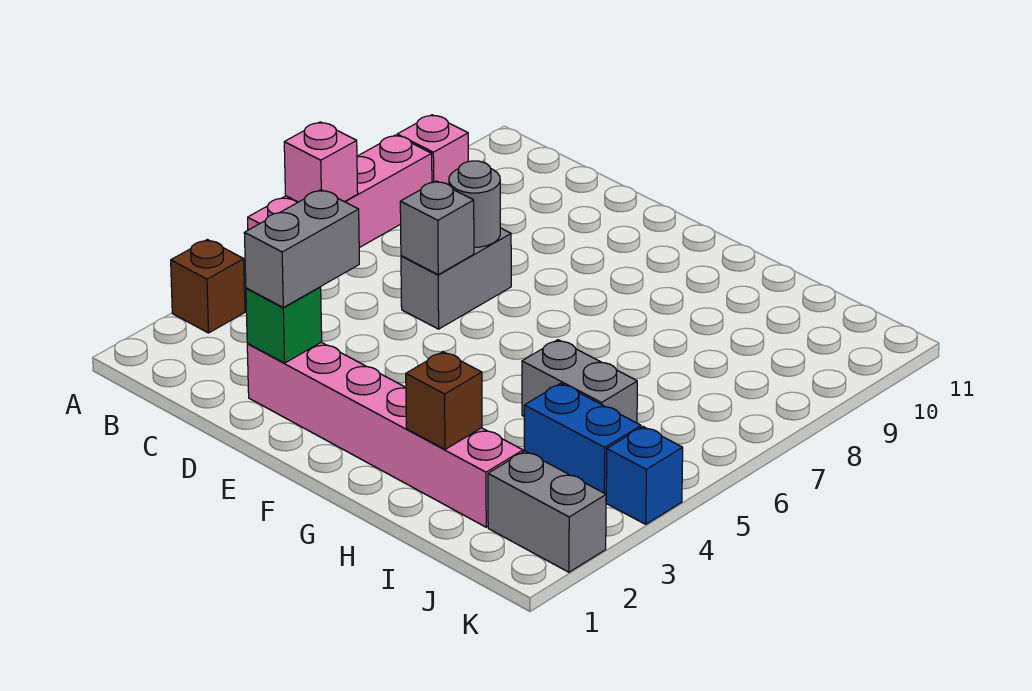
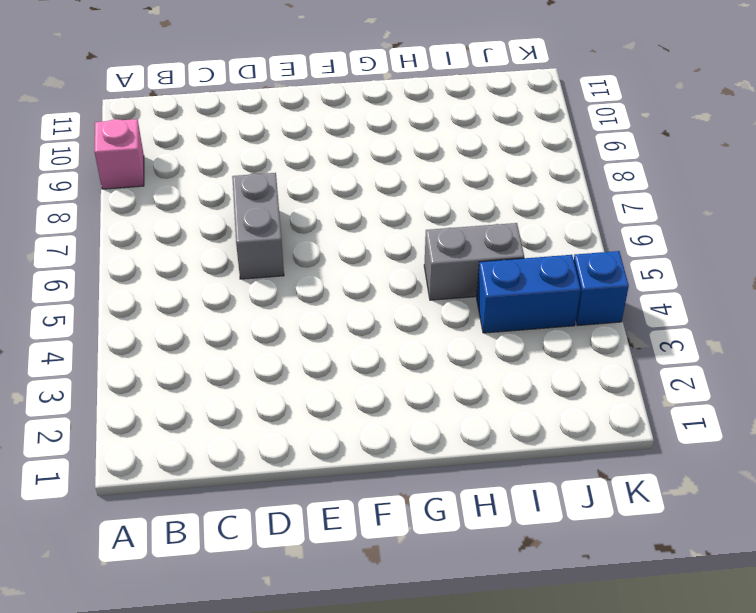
none -> brown 1x1 brick [171,240,245,333]
none -> pink 1x4 brick [248,135,432,248]
none -> pink 1x6 brick [247,342,523,527]

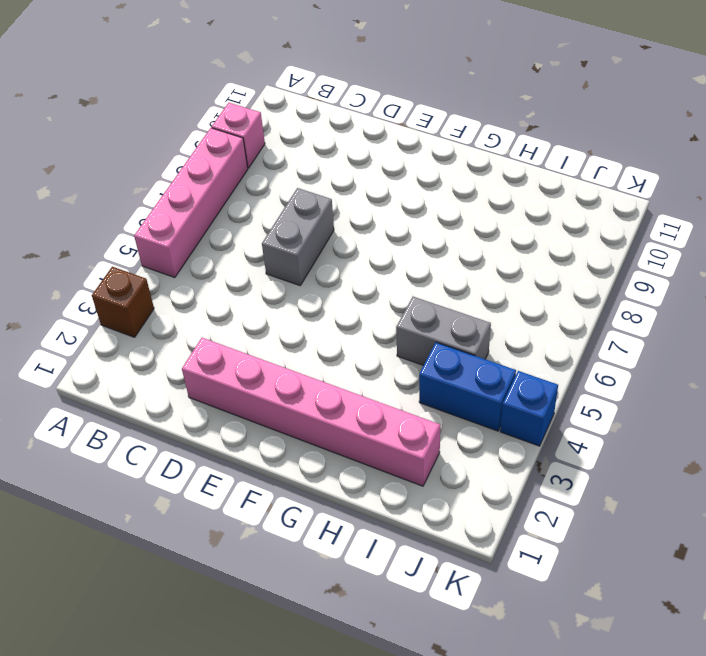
none -> grey 1x2 brick [488,451,606,572]
none -> pink 1x1 brick [284,122,358,202]
none -> green 1x1 brick [246,287,322,363]

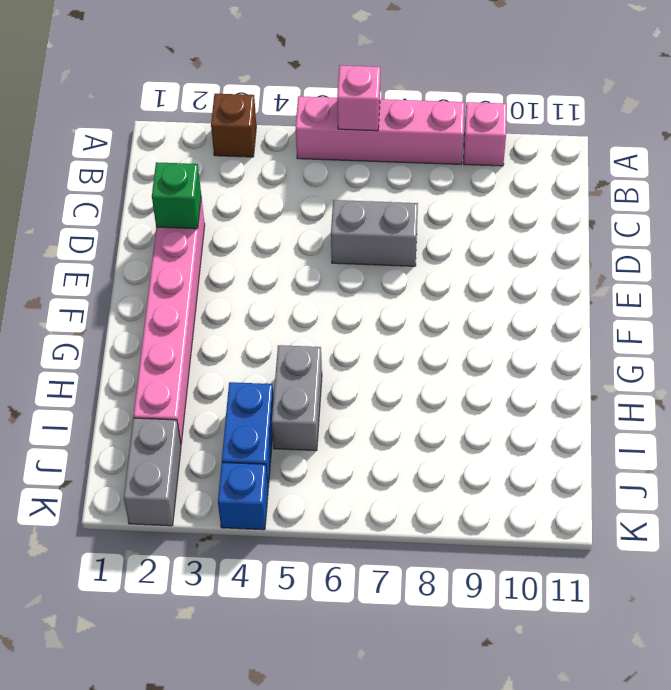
none -> grey 1x1 brick [400,181,474,275]
none -> grey 1x1 round brick [449,161,500,247]
none -> brown 1x1 brick [406,352,482,449]

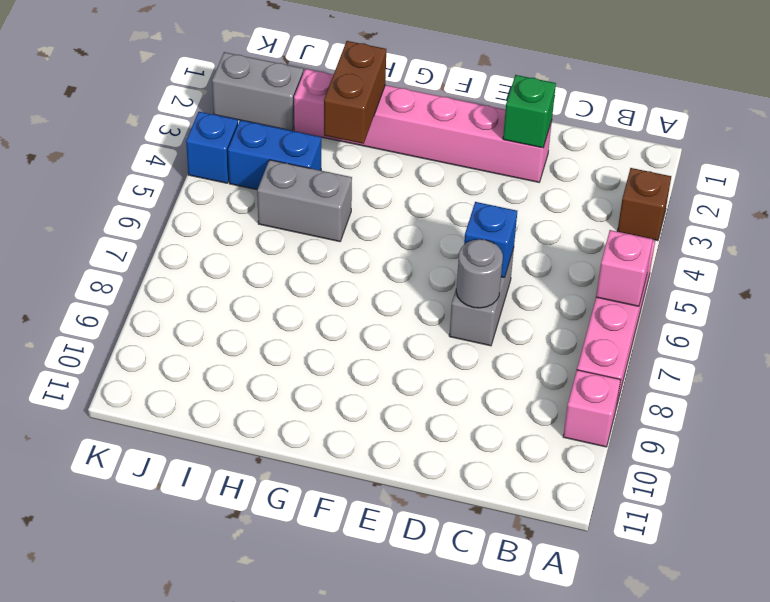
blue 1x1 brick [464,202,517,278] -> grey 1x1 brick [400,181,474,275]
brown 1x2 brick [324,41,386,144] -> brown 1x1 brick [406,352,482,449]
none -> grey 1x2 brick [244,190,359,307]

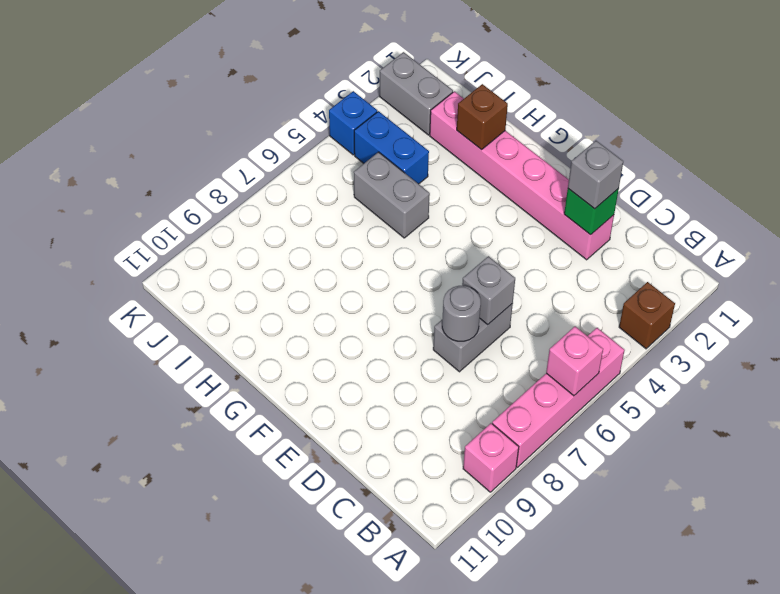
grey 1x1 brick [568,141,623,209] -> grey 1x2 brick [244,190,359,307]

